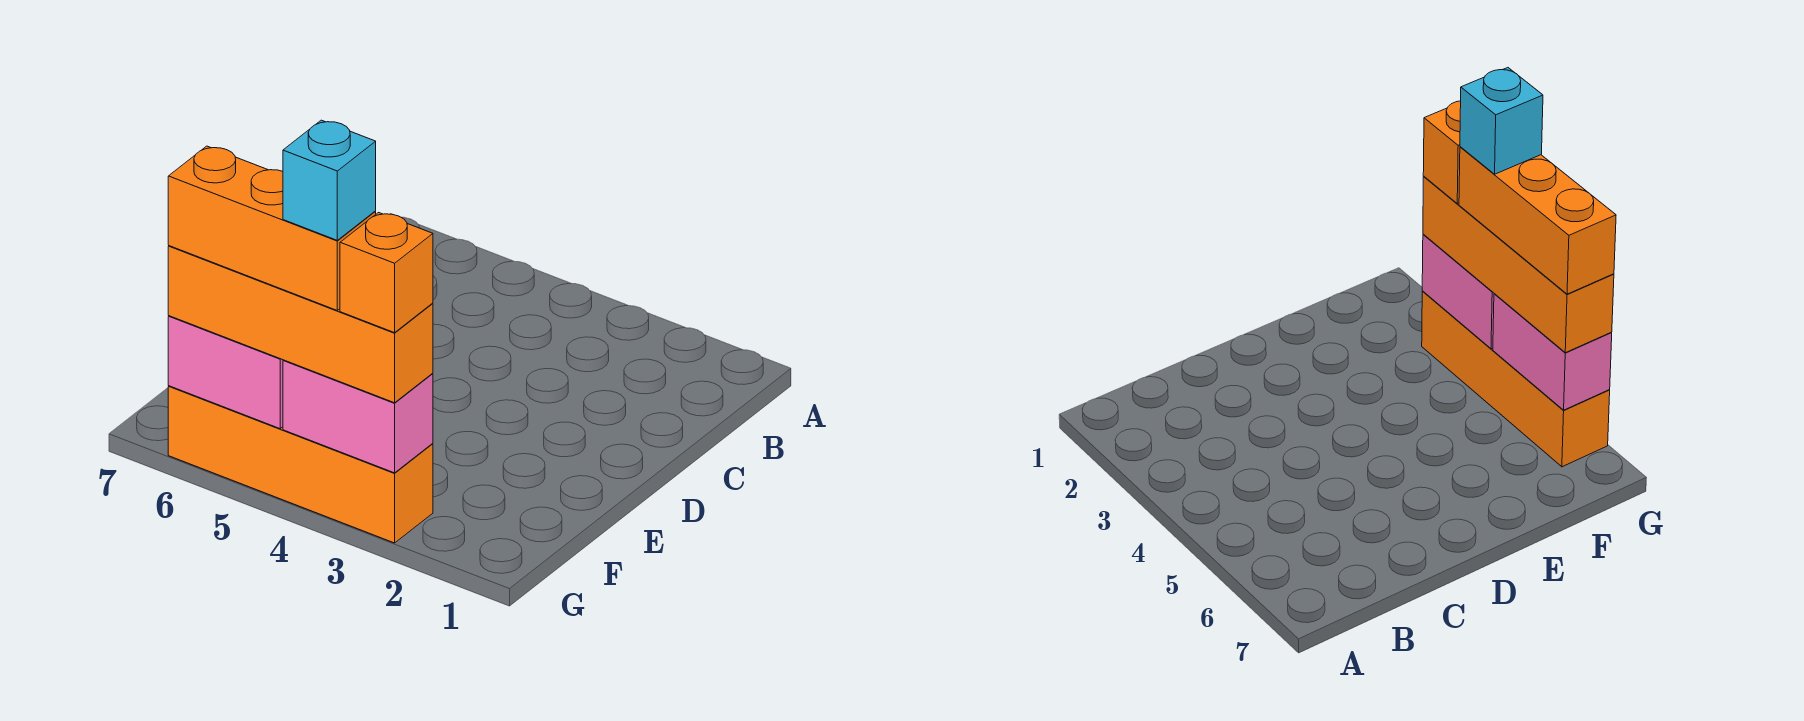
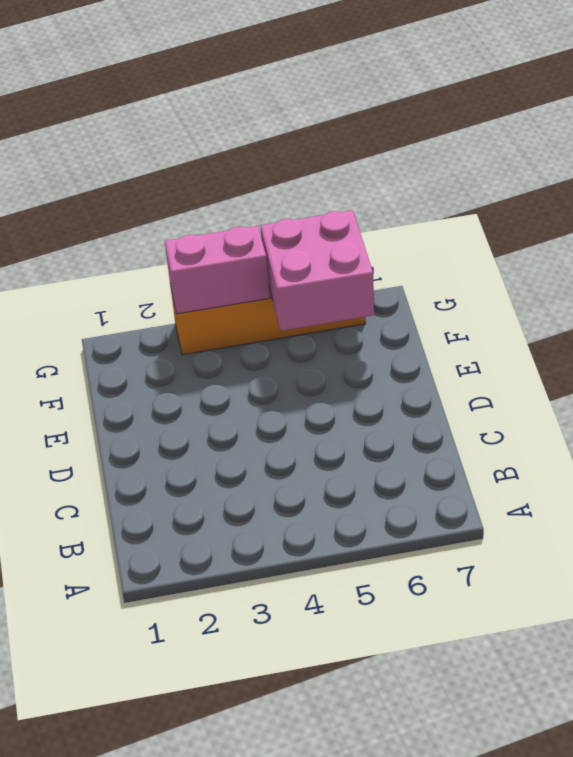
pink 2x2 brick [260,210,374,331] -> pink 1x2 brick [168,316,283,429]
none -> orange 1x4 brick [168,246,433,403]
none -> orange 1x1 brick [340,213,433,333]

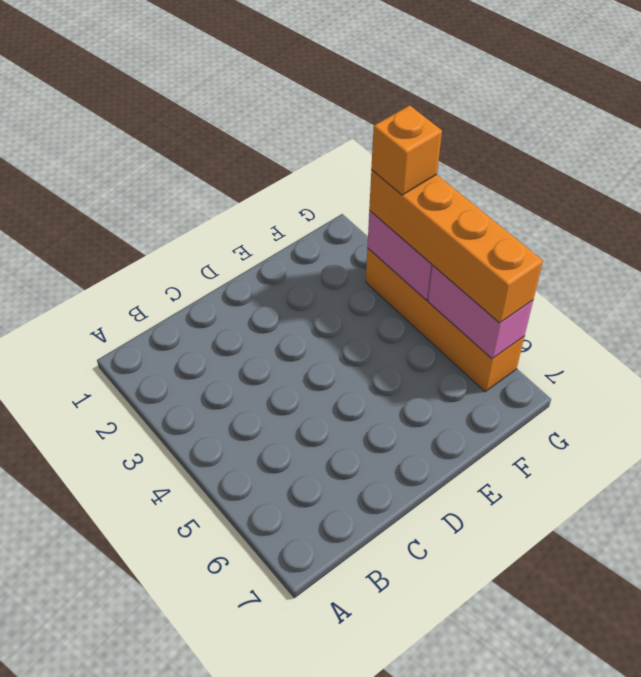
none -> orange 1x3 brick [168,146,376,310]
none -> cyan 1x1 brick [283,120,376,240]

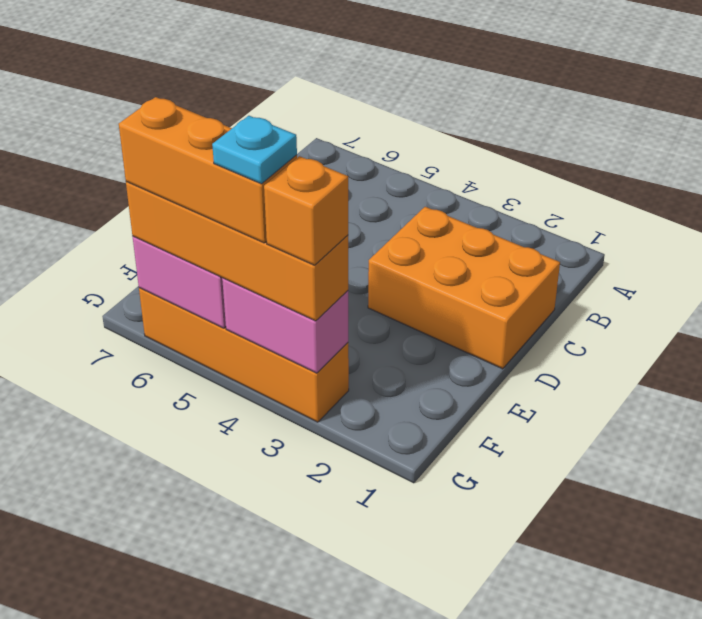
orange 2x3 brick [368,207,560,369] -> none
cyan 1x1 plate [212,116,297,184] -> cyan 1x1 brick [283,120,376,240]

